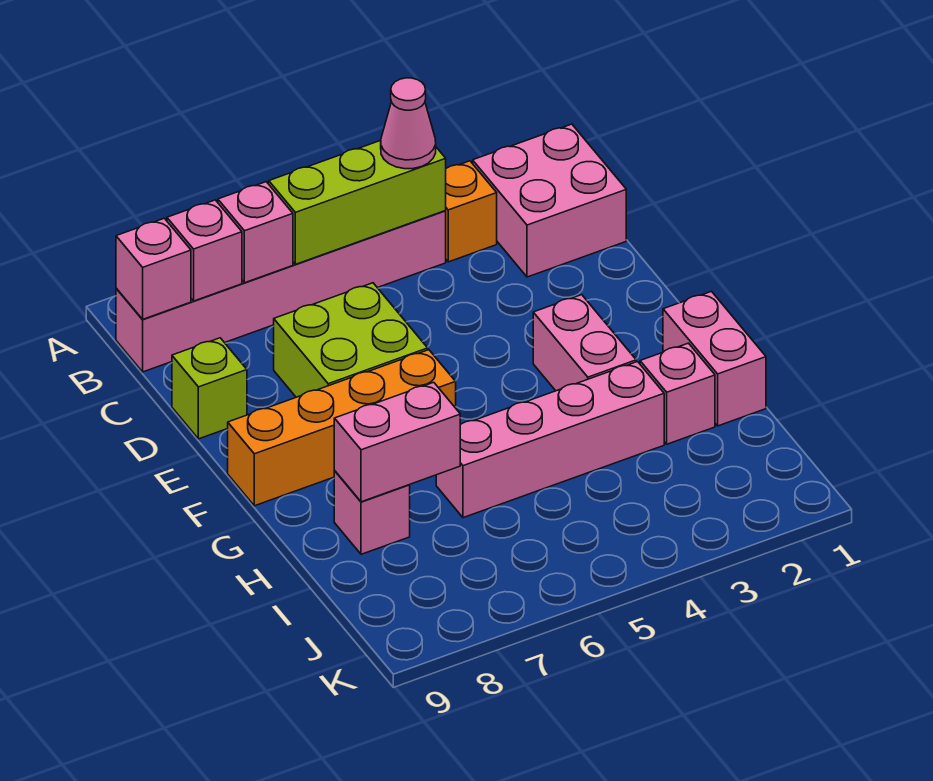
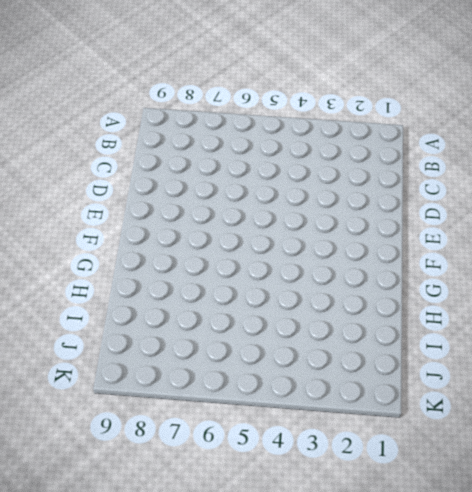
none -> pink 2x2 brick [473,124,626,277]
none -> orange 1x1 brick [446,161,497,262]
none -> pink 1x6 brick [116,211,446,372]

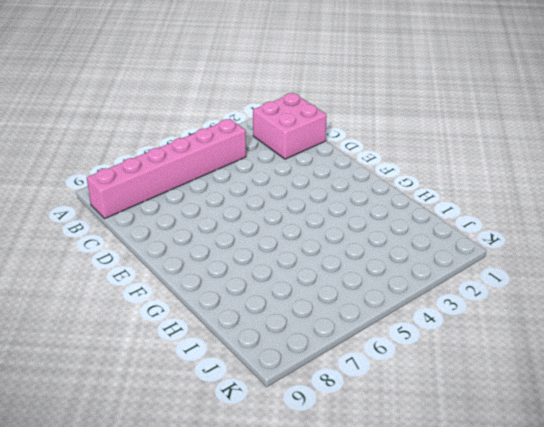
none -> orange 1x1 brick [446,161,497,262]
none -> lime 2x2 brick [274,283,428,397]
none -> lime 1x1 brick [172,338,247,439]

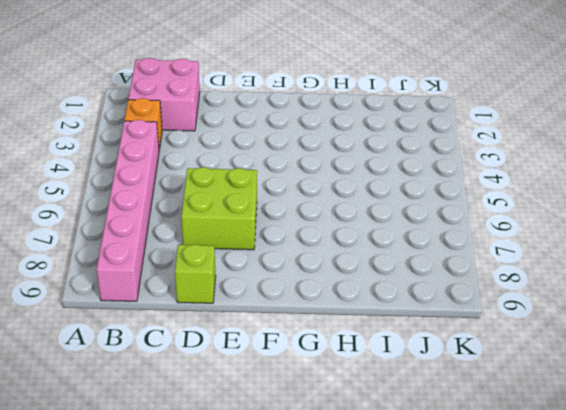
none -> pink 1x2 brick [533,295,636,391]
none -> orange 1x4 brick [228,350,456,506]
none -> pink 1x2 brick [663,291,766,426]

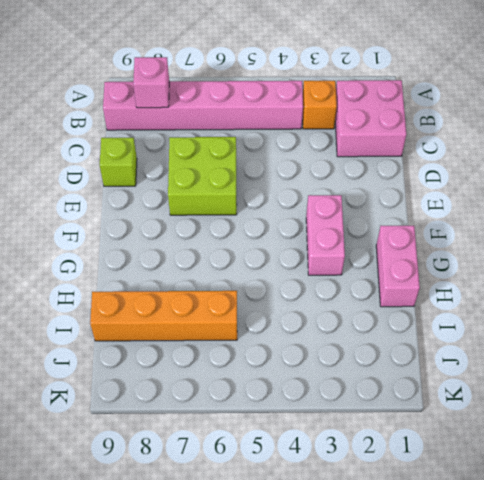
orange 1x4 brick [90,290,237,341] -> orange 1x4 brick moved to [228,350,456,506]
none -> pink 1x1 brick [640,343,715,444]
none -> pink 1x4 brick [436,362,664,518]
none -> pink 1x1 brick [334,471,410,554]

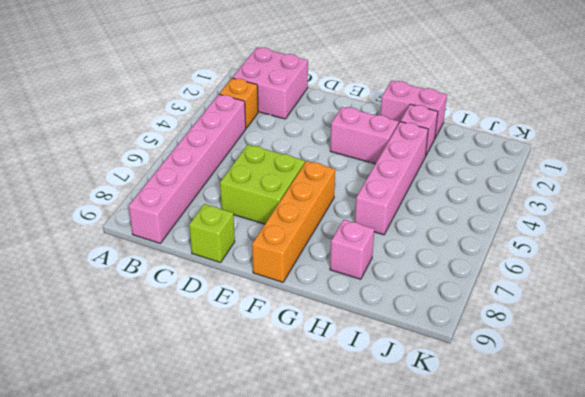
none -> lime 1x3 brick [269,140,446,264]
none -> pink 1x1 brick [218,182,293,283]
none -> pink 1x1 brick [167,200,242,301]

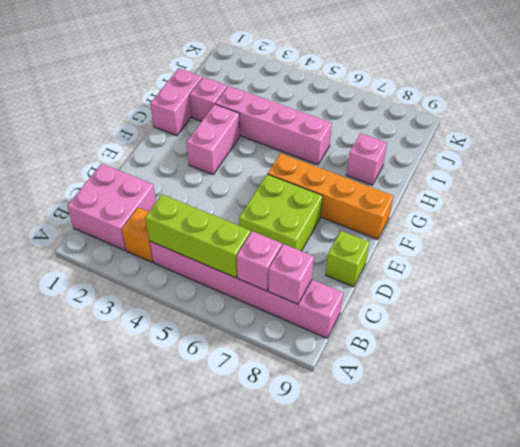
none -> pink 1x1 brick [116,218,191,319]
none -> pink 1x2 brick [334,382,460,502]
none -> pink 1x1 cone [381,78,436,169]

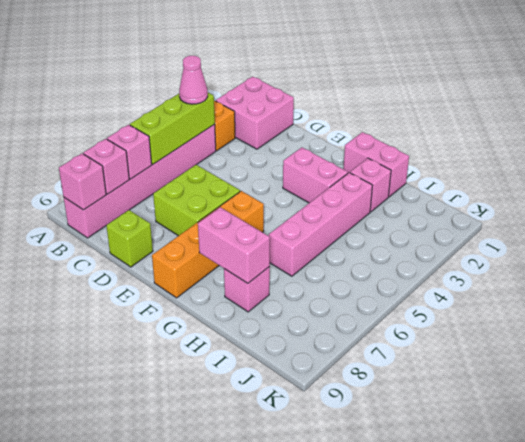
pink 1x2 brick [198,207,270,283] -> pink 1x2 brick turned to [334,382,460,502]

